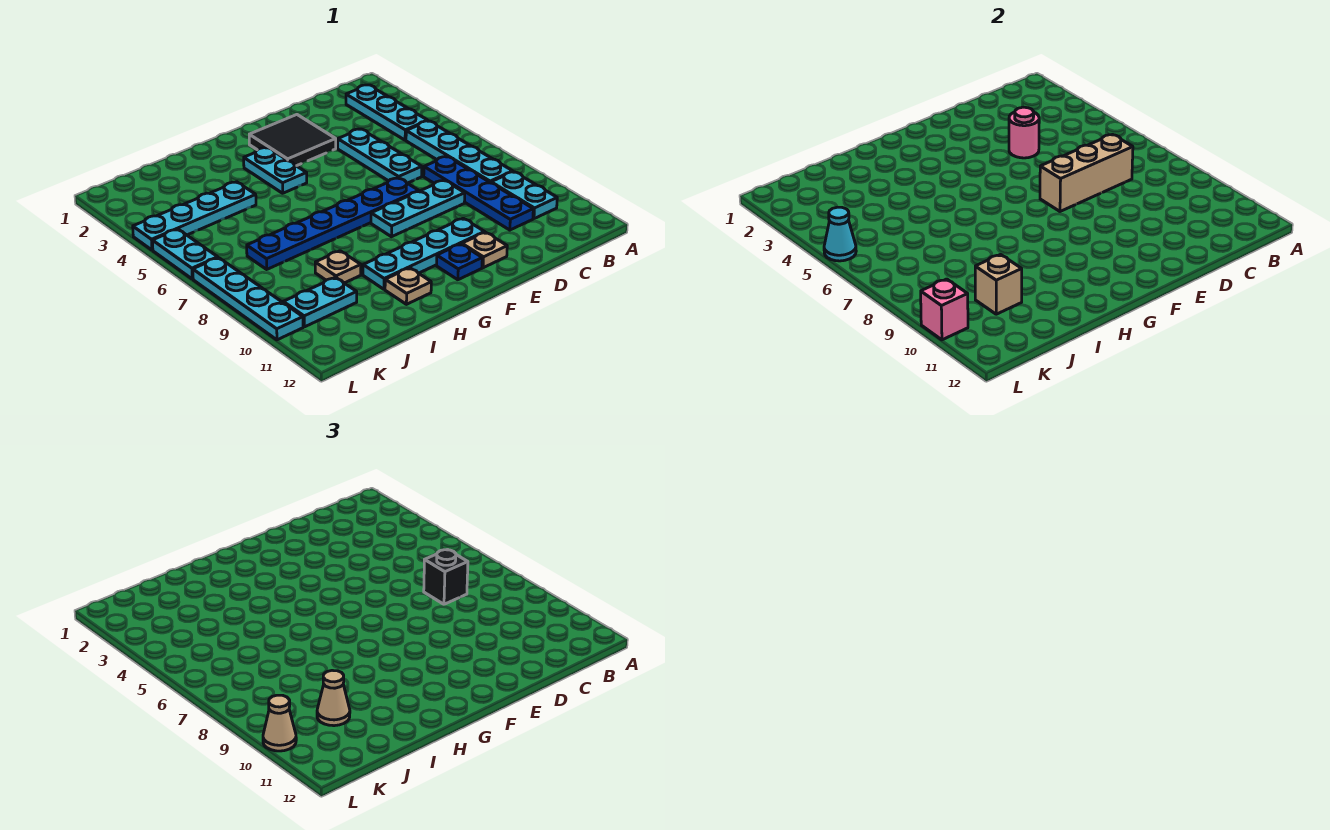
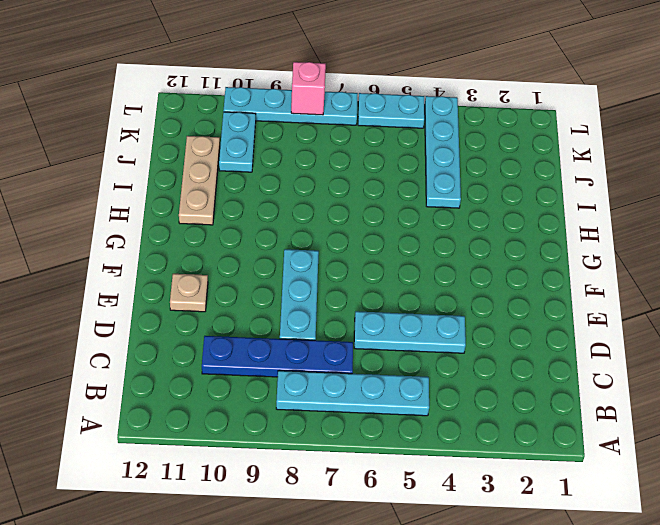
tan 1x3 plate [179,136,220,225] -> tan 1x1 plate [385,268,431,304]
pink 1x1 brick [291,62,326,115] -> pink 1x1 brick moved to [921,279,968,340]
none -> cyan 1x3 plate [346,85,428,140]
none -> cyan 1x2 plate [491,172,557,219]
none -> black 2x2 tile [249,115,336,166]

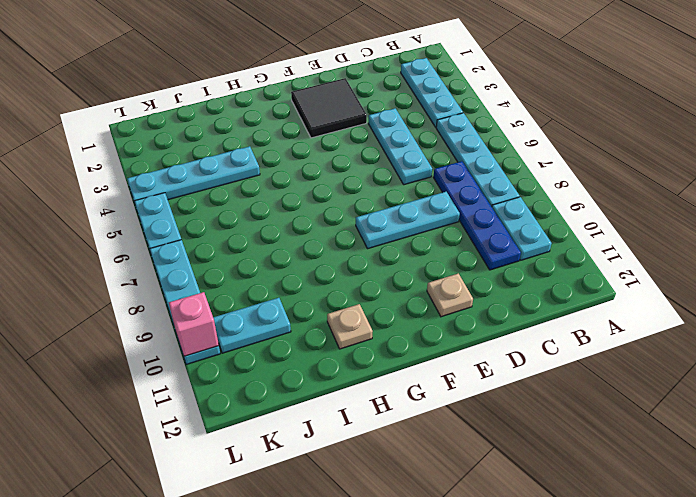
none -> blue 1x6 plate [247,178,419,269]
none -> cyan 1x4 plate [363,218,485,289]
none -> blue 1x1 plate [436,244,482,280]

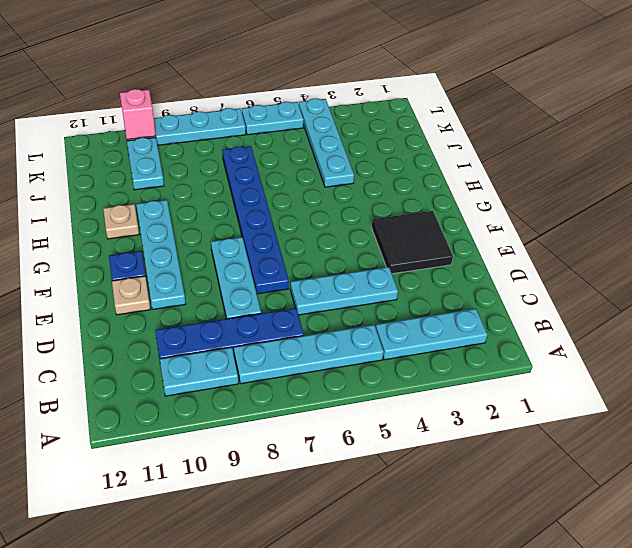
none -> cyan 1x2 plate [244,147,307,193]
none -> tan 1x1 plate [315,251,361,283]
none -> tan 1x3 brick [1040,135,1133,211]

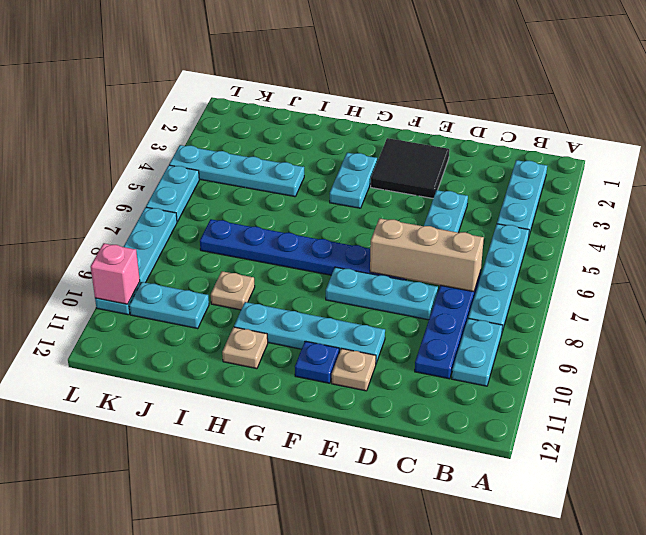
none -> pink 1x1 round brick [1009,107,1039,158]
none -> tan 1x1 brick [975,255,1022,314]
none -> cyan 1x1 cone [824,207,856,261]

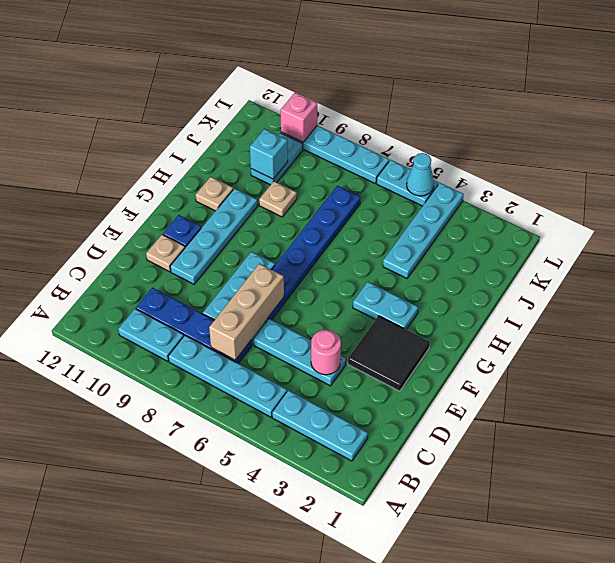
cyan 1x1 brick [250,129,288,179] -> tan 1x1 brick [975,255,1022,314]
none -> black 1x1 brick [424,550,468,604]
none -> tan 1x1 cone [317,670,350,726]
none -> tan 1x1 cone [263,695,296,751]

